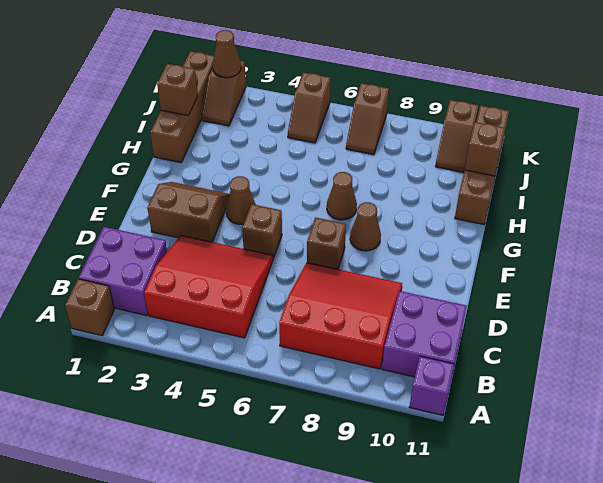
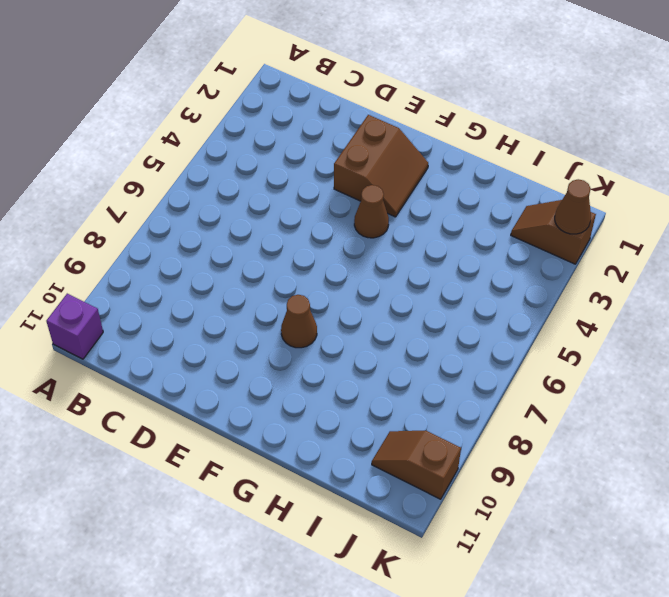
none -> brown 1x1 brick [65,279,114,335]
none -> purple 2x2 brick [79,227,167,316]
none -> red 3x3 slope [144,235,273,338]

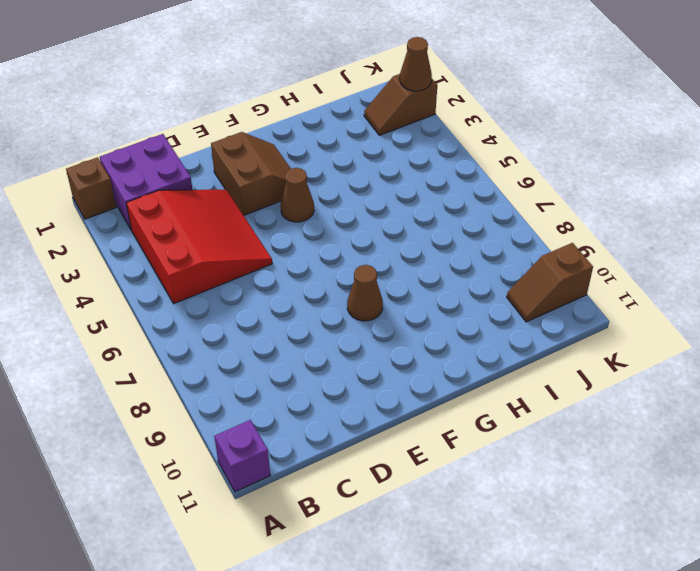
none -> red 3x3 slope [279,263,402,369]
none -> purple 2x2 brick [382,291,467,377]
none -> brown 1x1 brick [242,204,282,258]

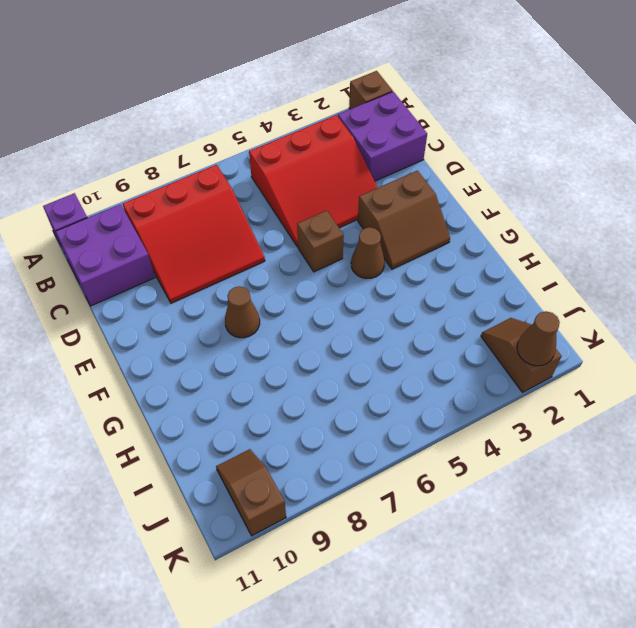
none -> brown 1x1 brick [307,217,346,269]
none -> brown 1x1 cone [327,172,357,220]
none -> brown 1x4 brick [150,51,214,163]

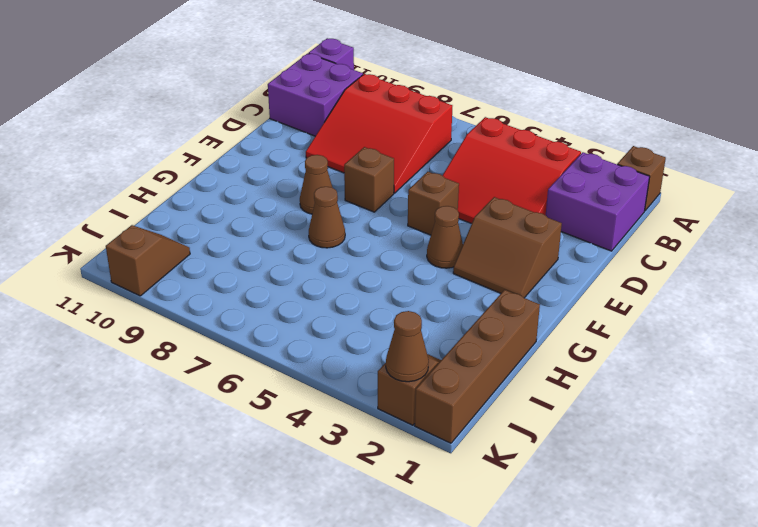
none -> brown 1x4 brick [455,106,509,225]
none -> brown 1x2 slope [288,72,331,143]
none -> brown 1x2 slope [346,83,389,155]

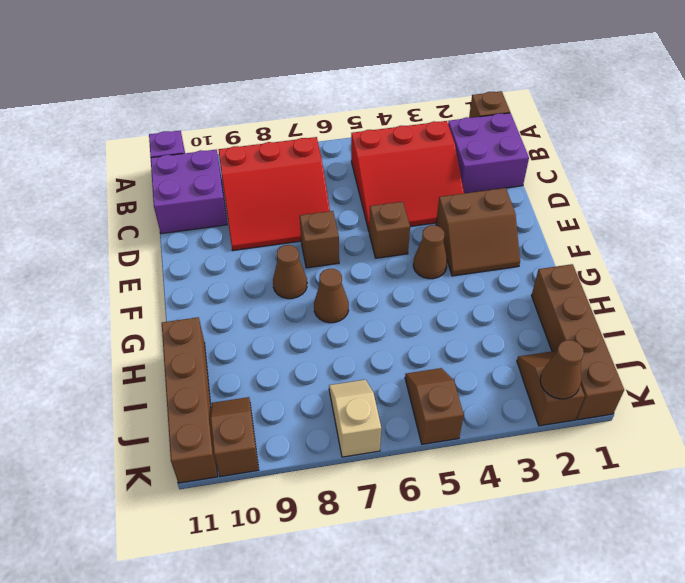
tan 1x2 slope [329,380,381,457] -> brown 1x2 slope [346,83,389,155]
none -> brown 1x1 brick [157,64,198,115]
none -> brown 1x1 brick [465,122,505,176]

